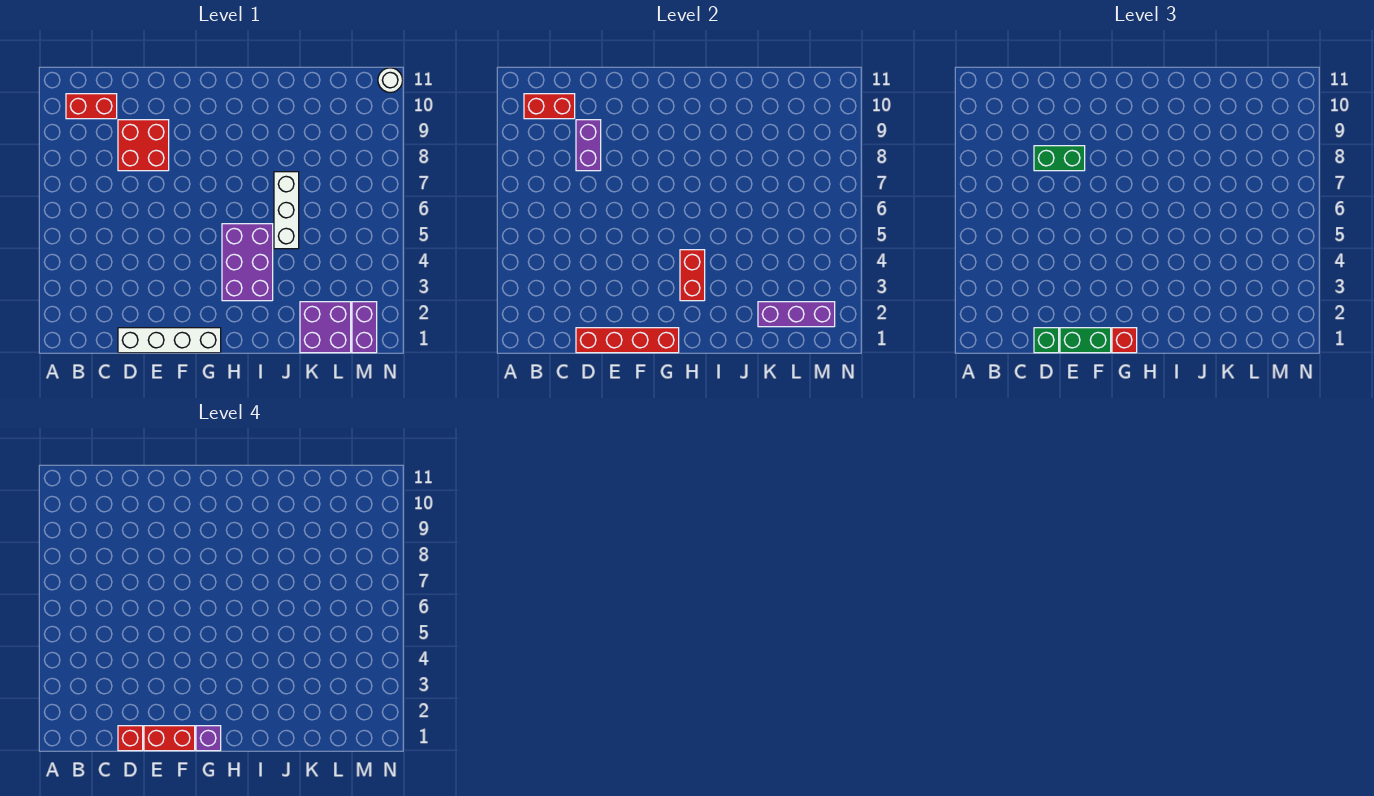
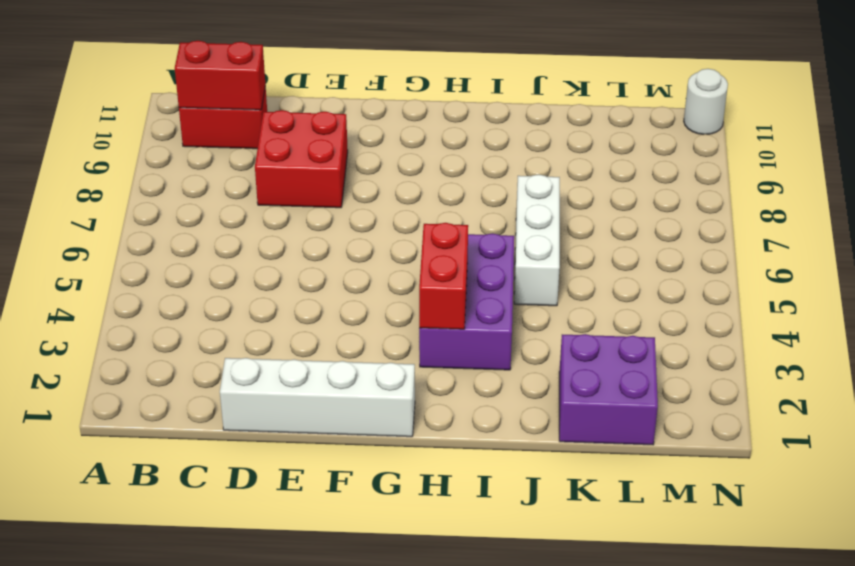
none -> purple 1x2 brick [352,302,377,353]
none -> red 1x4 brick [576,328,679,353]
none -> purple 1x2 brick [576,120,601,171]

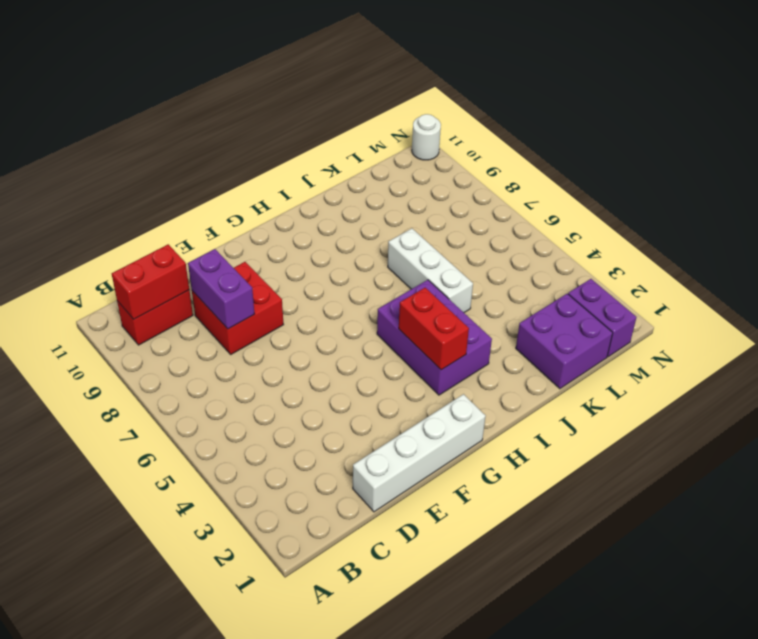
none -> red 1x4 brick [576,328,679,353]
none -> purple 1x3 brick [758,302,835,327]
none -> green 1x1 brick [1034,328,1059,353]

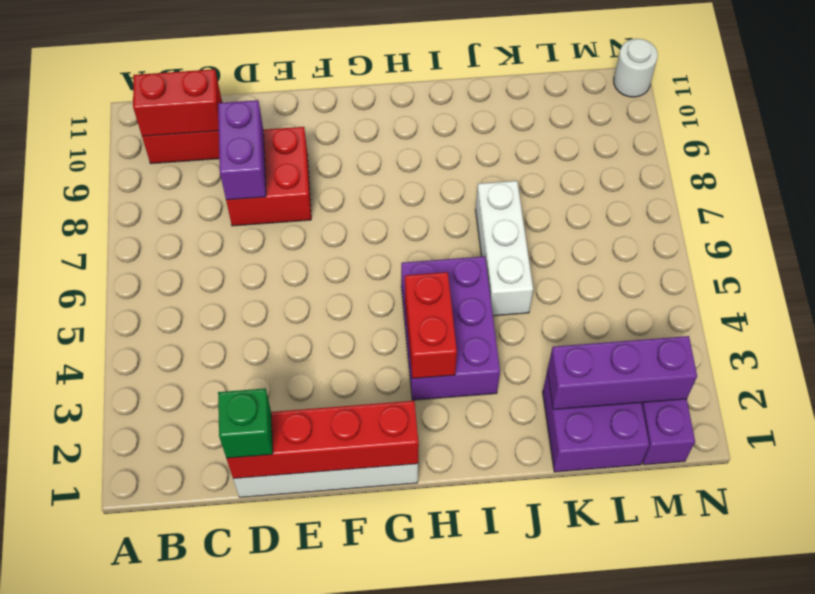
none -> green 1x2 brick [1034,146,1085,171]
none -> green 1x2 brick [1060,328,1111,353]
none -> red 1x1 brick [1112,328,1137,353]

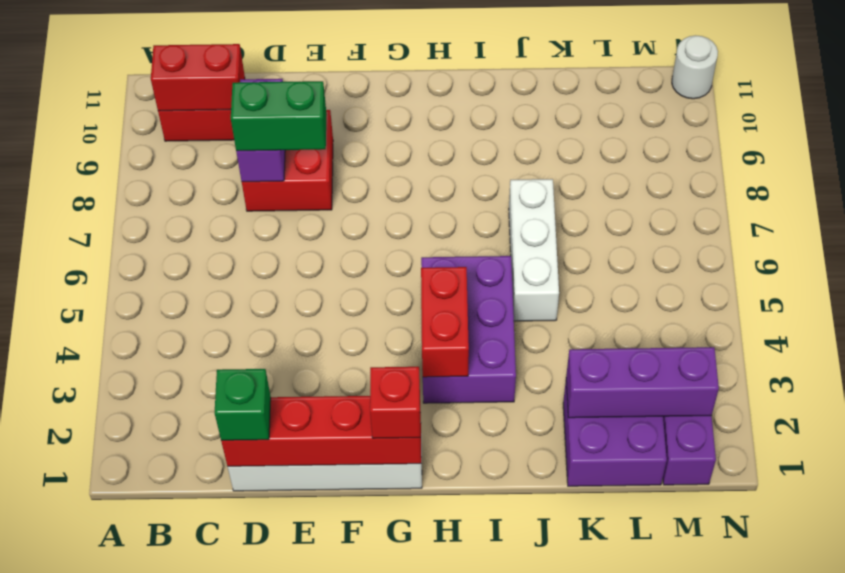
none -> green 1x2 brick [1060,328,1111,353]
none -> red 1x1 brick [118,726,143,751]
none -> red 1x2 brick [144,726,195,751]

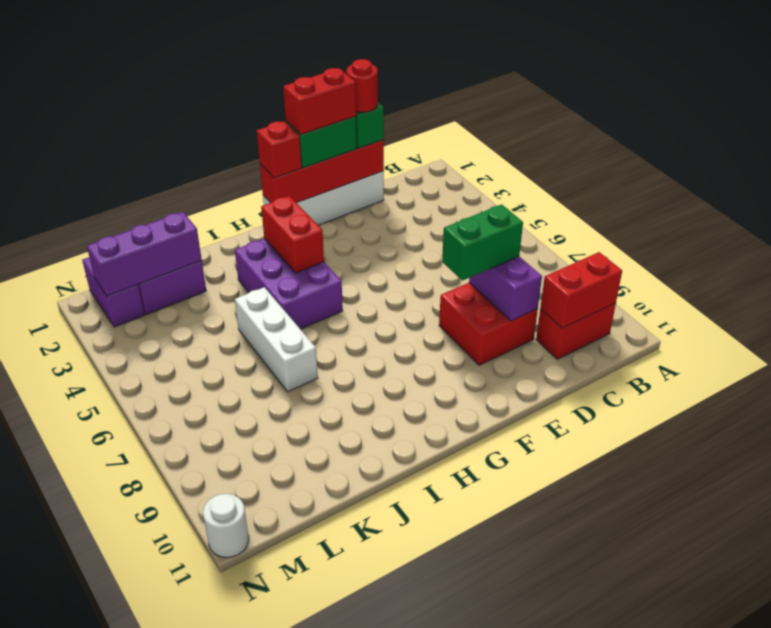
red 1x1 round brick [346,59,378,112] -> red 1x1 brick [118,726,143,751]
none -> purple 1x1 brick [196,726,221,751]

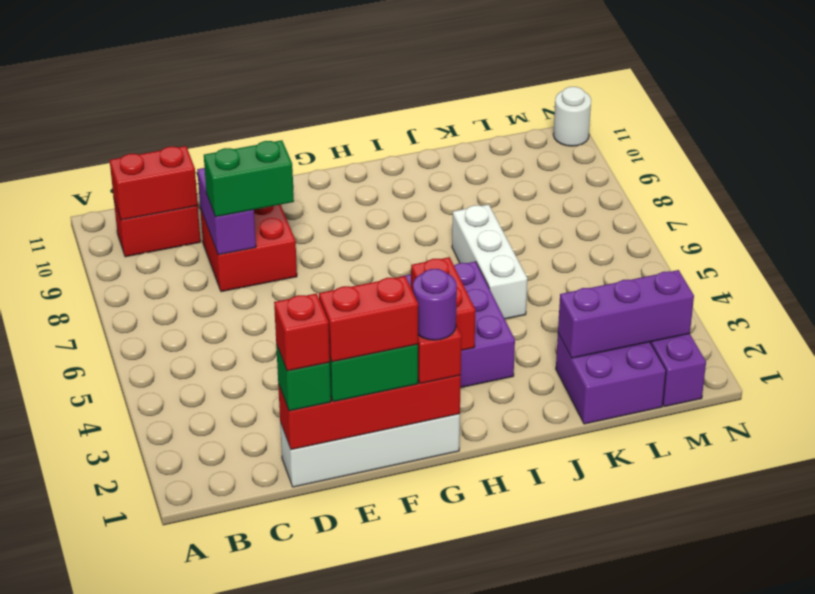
purple 1x1 round brick [413,269,457,340] -> purple 1x1 brick [196,726,221,751]

